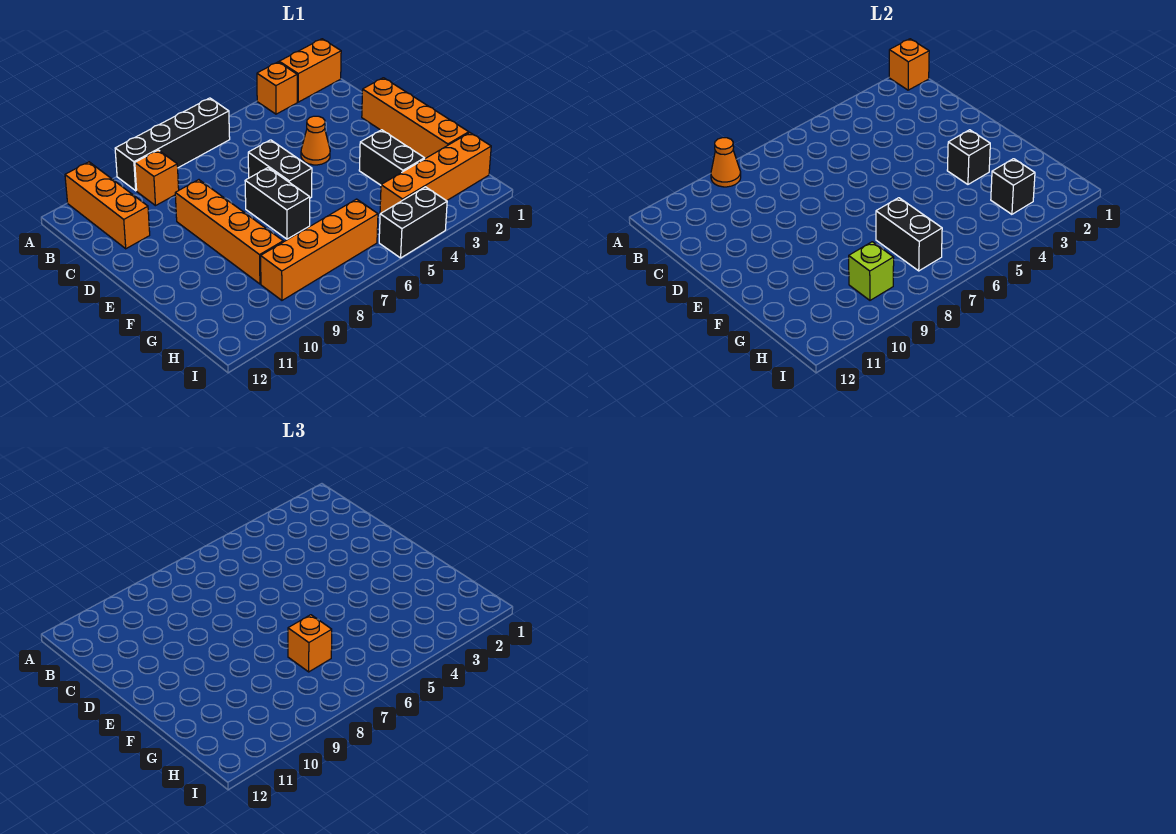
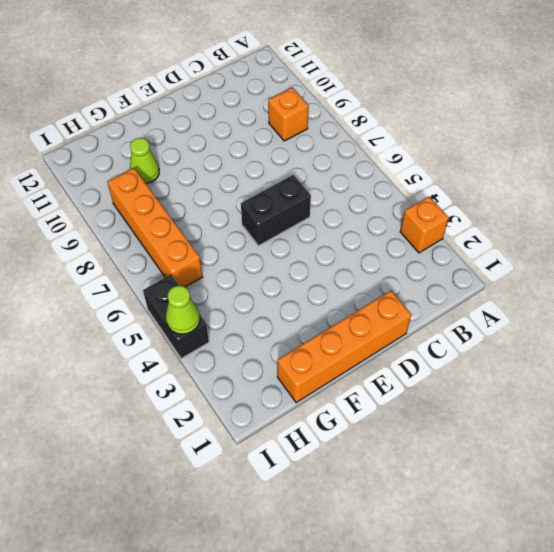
lime 1x1 cone [130,138,159,184] -> none
lime 1x1 cone [166,286,200,334] -> none
none -> orange 1x2 brick [279,39,341,102]
none -> black 1x4 brick [115,98,230,191]
none -> orange 1x3 brick [65,162,150,249]

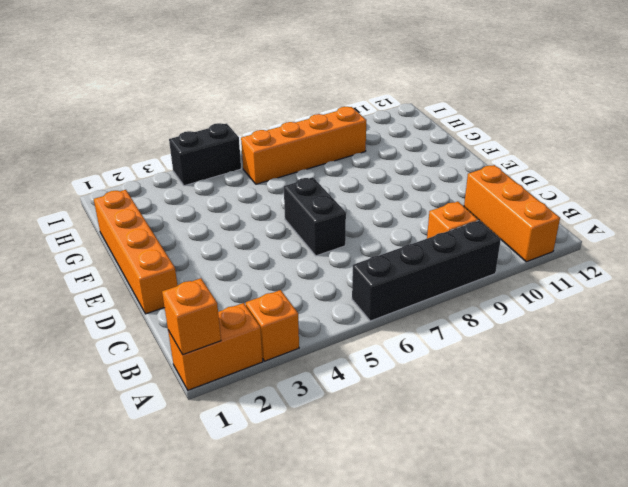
none -> orange 1x1 cone [301,116,330,165]
none -> orange 1x4 brick [175,180,283,284]
none -> black 1x2 brick [245,168,310,239]

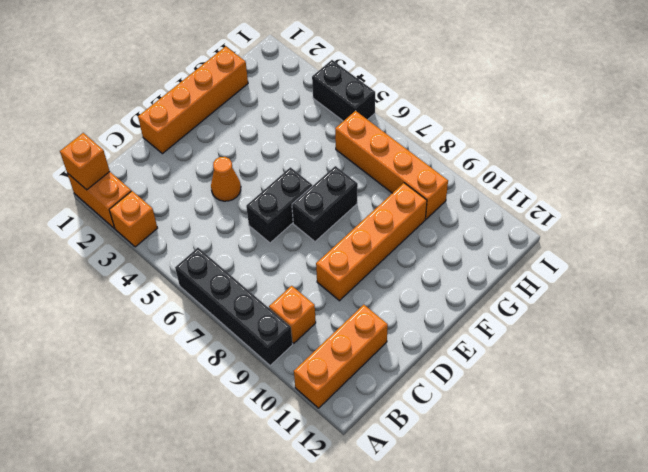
none -> black 1x2 brick [359,130,424,185]
none -> orange 1x4 brick [380,133,491,214]
none -> orange 1x1 cone [711,138,741,187]

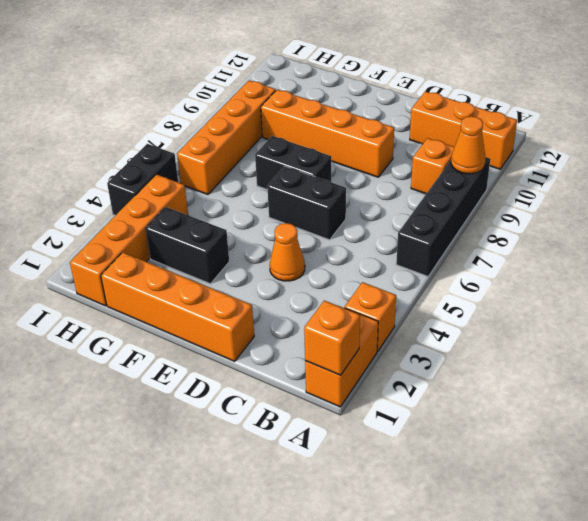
none -> black 1x1 brick [947,130,990,184]
none -> black 1x2 brick [876,198,942,271]
none -> black 1x1 brick [991,159,1035,214]

